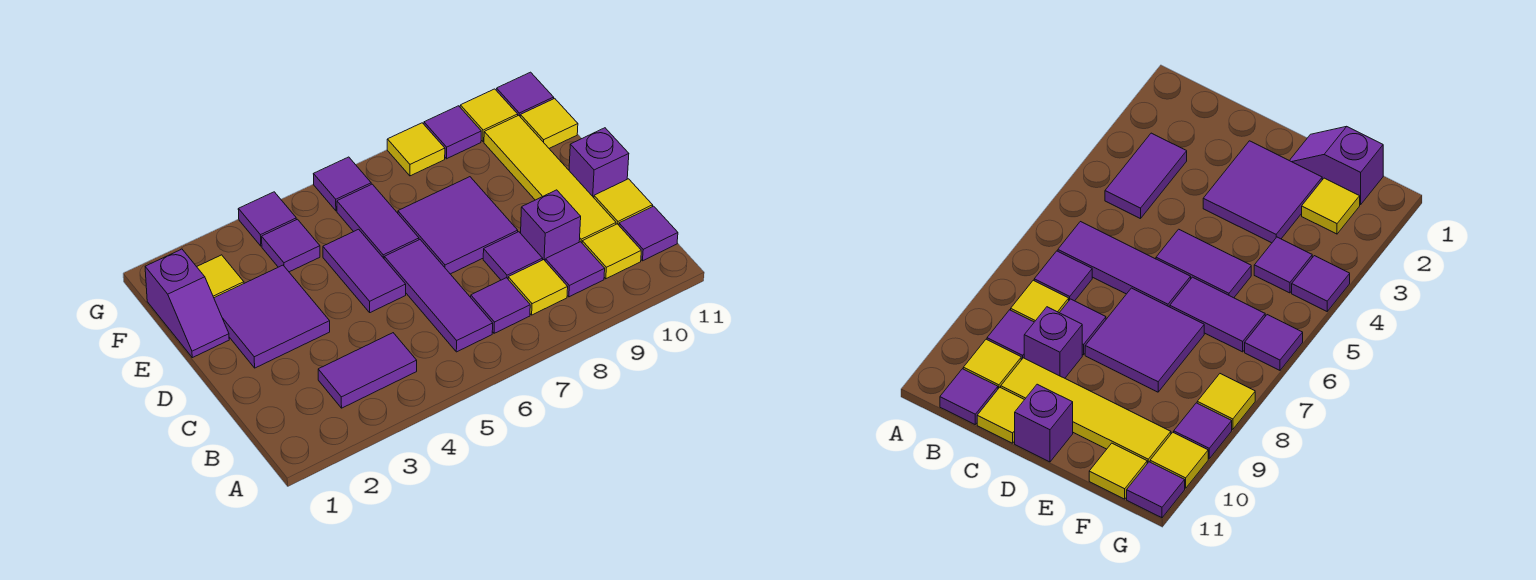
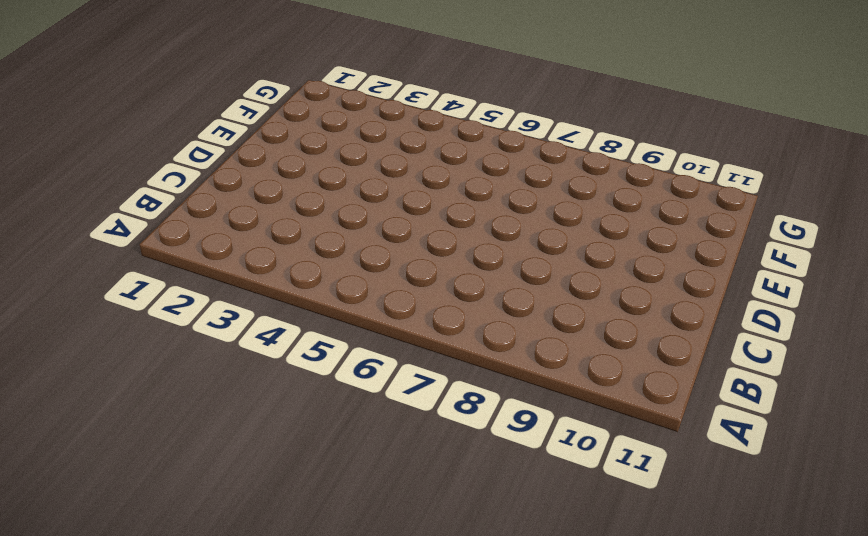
none -> purple 1x2 tile [318,333,417,408]
none -> purple 1x3 tile [384,240,493,352]
none -> purple 1x1 tile [471,278,530,333]

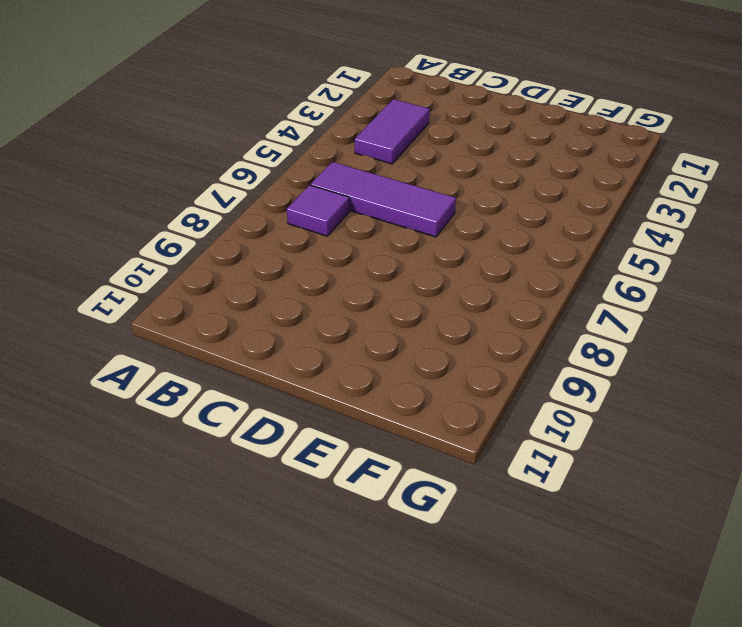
none -> yellow 1x1 tile [508,260,568,315]
none -> purple 1x1 tile [545,242,605,297]
none -> yellow 1x1 tile [582,224,641,279]

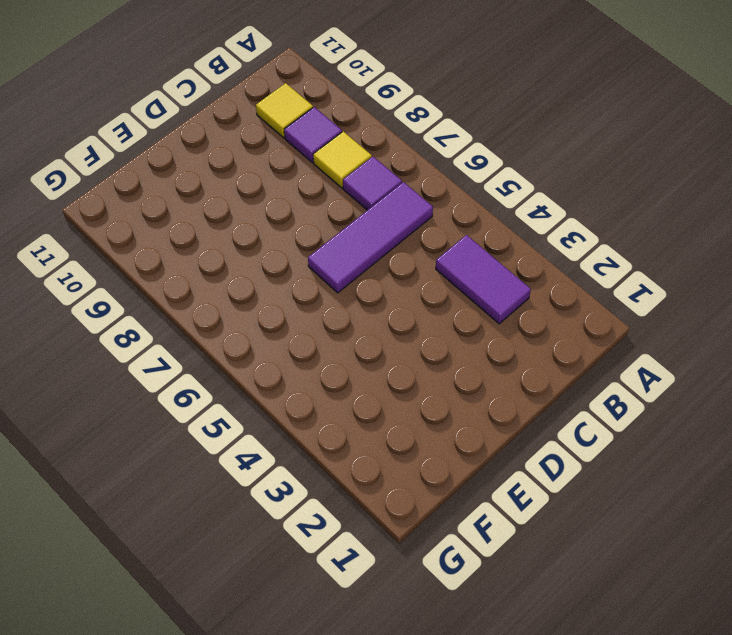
none -> purple 1x1 tile [619,206,678,261]
none -> purple 1x1 tile [483,232,543,280]
none -> purple 1x1 brick [521,190,581,260]

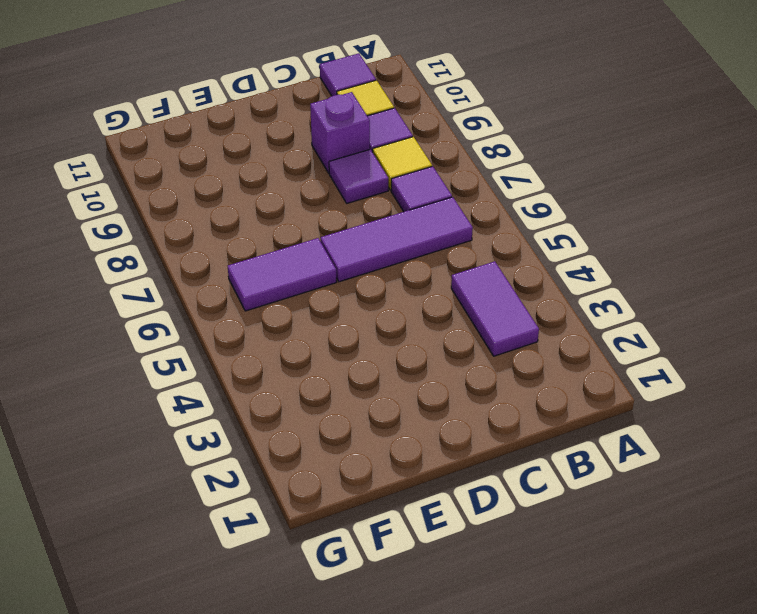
none -> yellow 1x4 tile [484,115,616,243]
none -> yellow 1x1 tile [594,179,653,225]
none -> purple 2x2 tile [214,265,330,368]

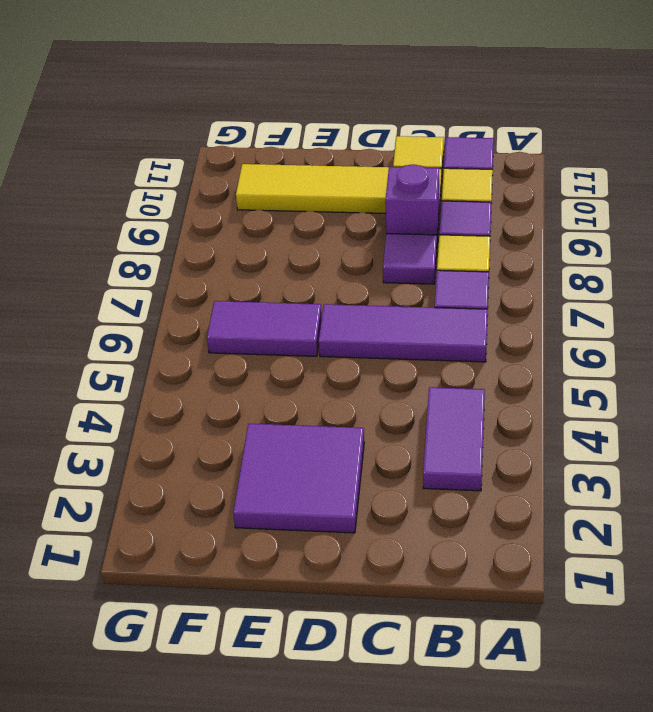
none -> purple 1x2 tile [323,229,406,313]
none -> purple 2x2 tile [398,177,518,274]
none -> purple 1x1 brick [569,128,629,198]

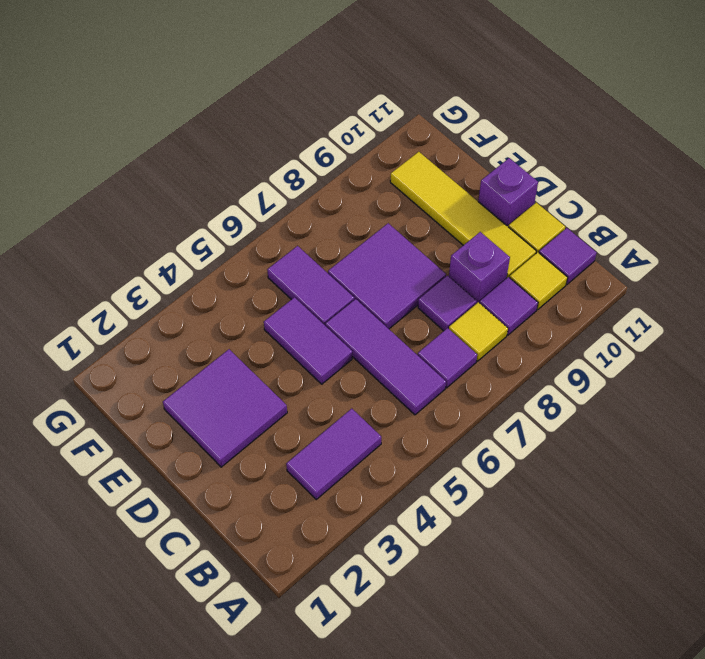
none -> purple 1x2 slope [145,249,229,358]
none -> yellow 1x1 tile [197,255,244,298]
none -> purple 1x1 tile [262,219,320,272]

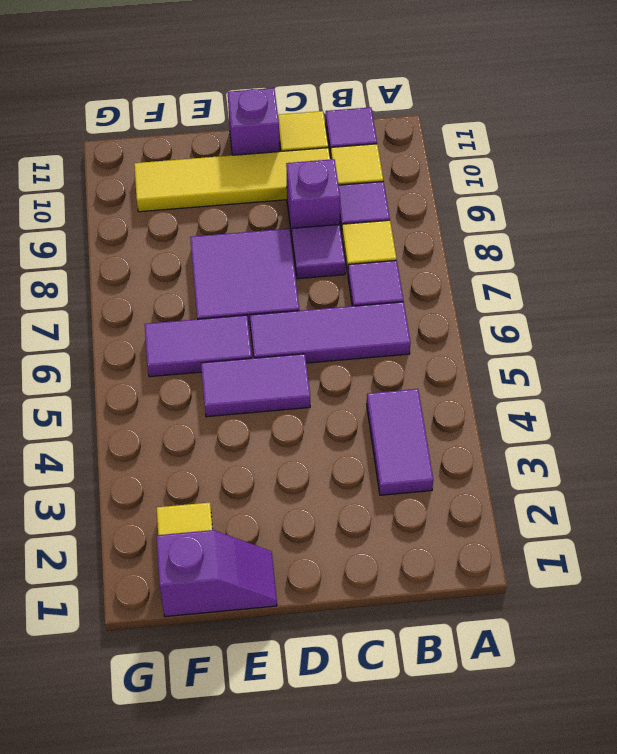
none -> purple 2x2 tile [214,265,330,368]
none -> purple 1x1 tile [262,219,320,272]
none -> yellow 1x1 tile [520,98,578,148]

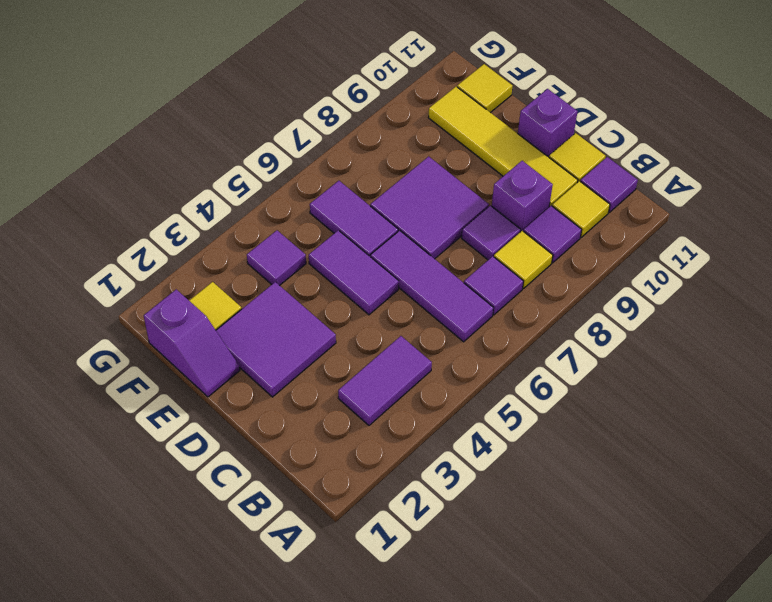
none -> purple 1x1 tile [238,192,296,246]
none -> purple 1x1 tile [314,157,371,211]
none -> yellow 1x1 tile [387,123,445,176]

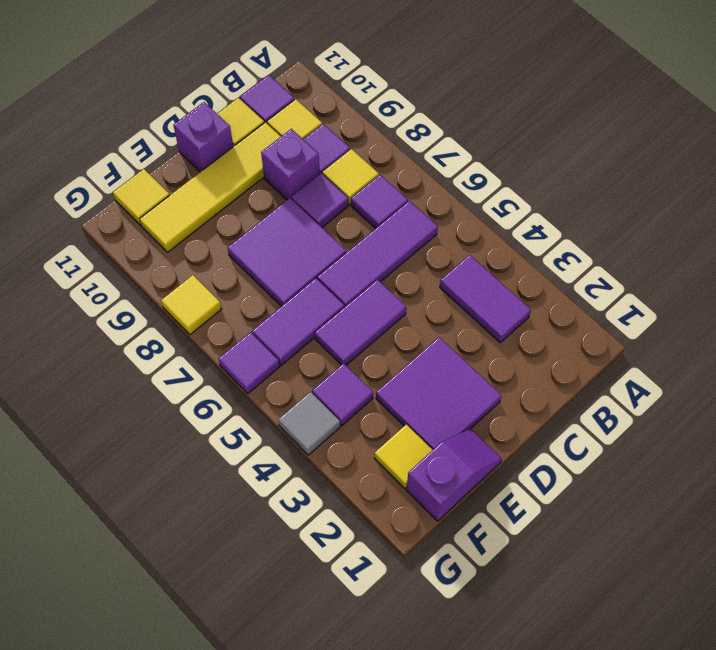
grey 1x1 tile [278,392,340,455] -> purple 1x1 tile [238,192,296,246]
none -> purple 1x1 tile [424,106,481,159]
none -> yellow 1x1 tile [460,89,518,141]
none -> purple 1x1 tile [496,72,554,116]

